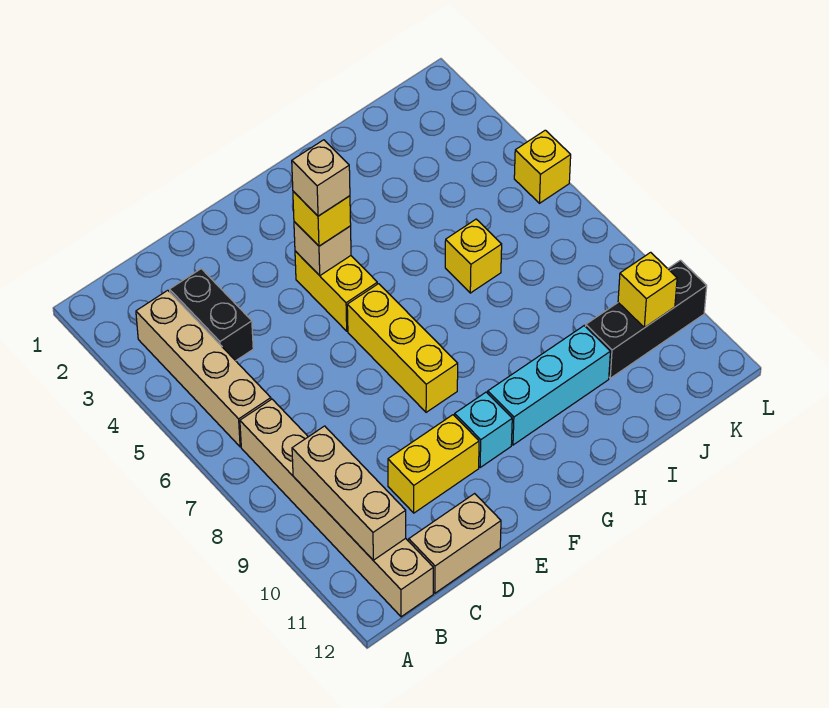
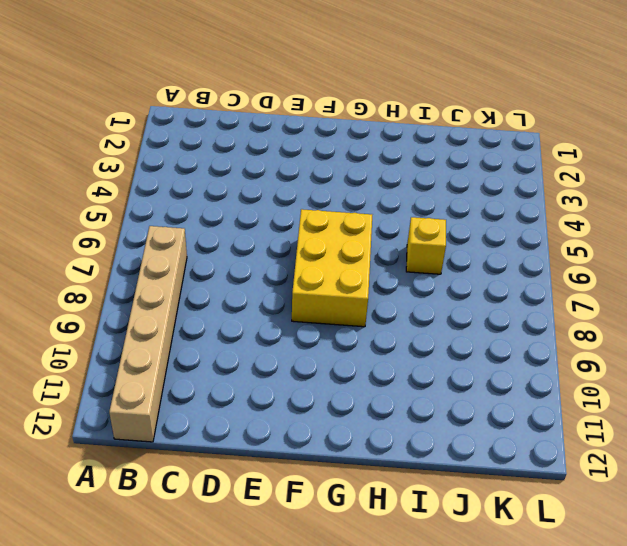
yellow 2x3 brick [292,209,372,327] -> yellow 1x3 brick [347,284,458,412]
none -> tan 1x4 brick [136,290,271,447]
none -> black 1x2 brick [170,269,253,361]
none -> tan 1x2 brick [409,494,501,593]

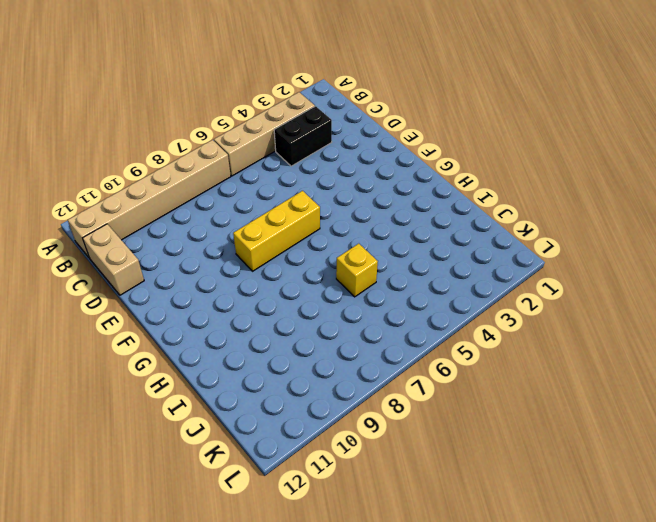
none -> yellow 1x2 brick [388,415,479,513]
none -> yellow 1x2 brick [295,251,377,331]
none -> cyan 1x1 brick [455,392,512,467]

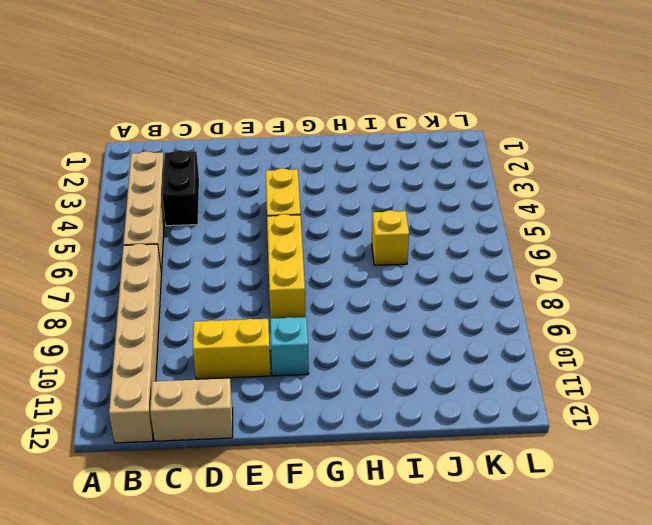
none -> cyan 1x3 brick [488,326,610,445]
none -> black 1x3 brick [586,260,707,378]
none -> yellow 1x1 brick [514,130,571,203]

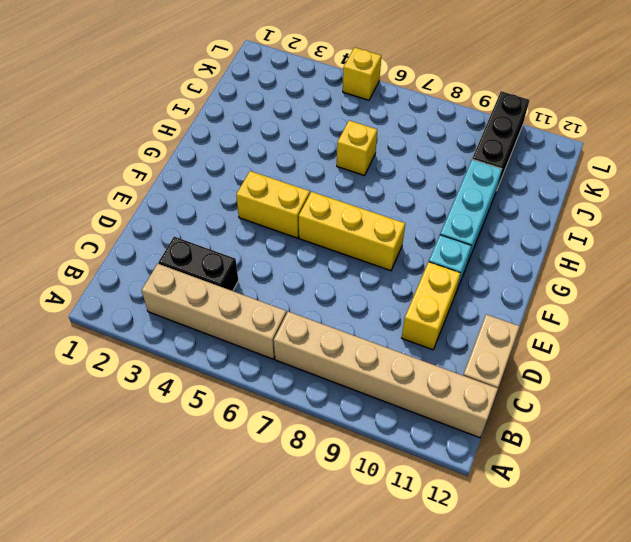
none -> tan 1x3 brick [292,426,406,560]
none -> tan 1x1 brick [294,222,351,276]
none -> yellow 1x1 brick [618,252,677,328]

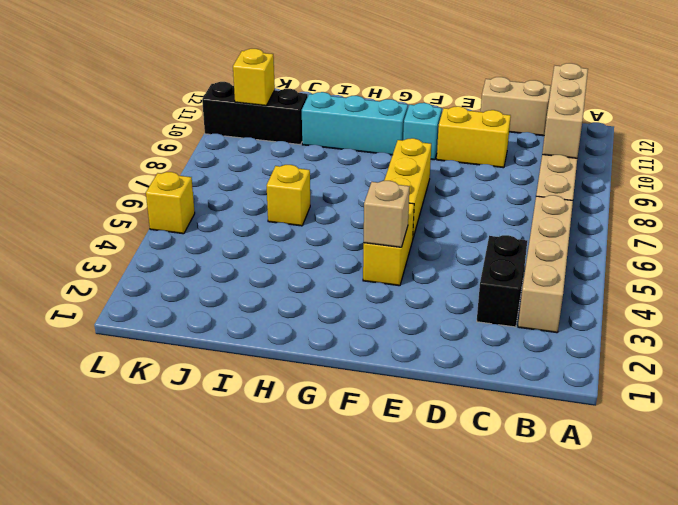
none -> yellow 1x1 brick [293,191,351,246]
none -> tan 1x1 brick [292,140,350,216]

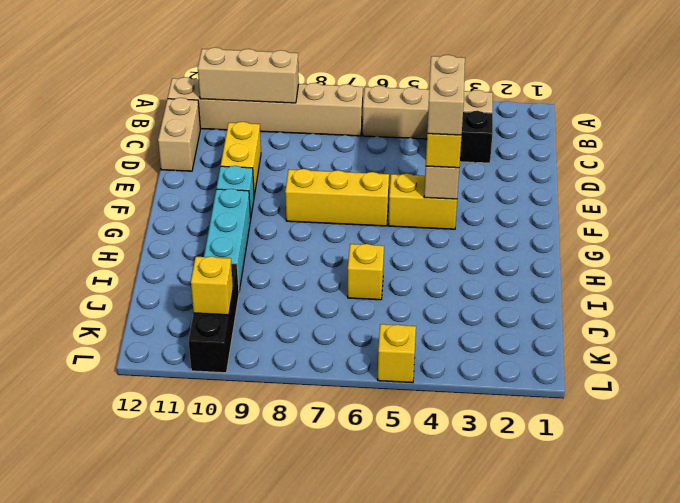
tan 1x2 brick [427,55,465,135] -> tan 1x1 brick [292,140,350,216]

